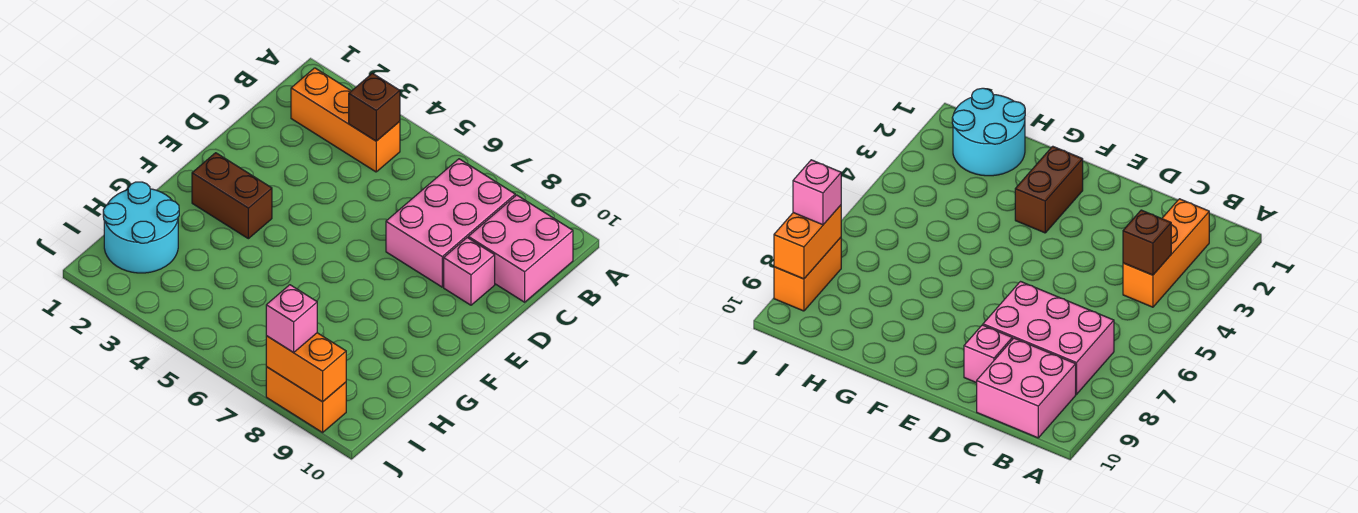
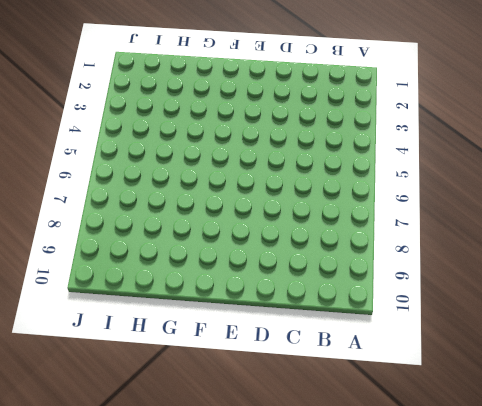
none -> orange 1x3 brick [291,68,400,172]
none -> pink 2x3 brick [386,159,515,287]

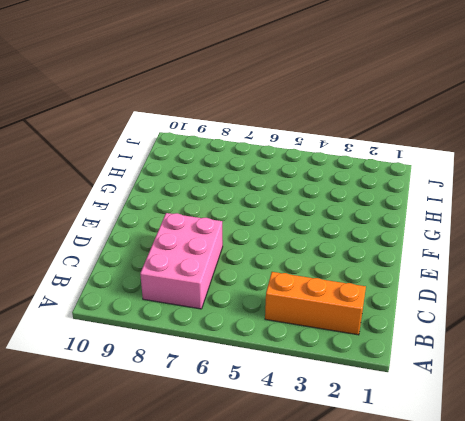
none -> pink 2x2 brick [468,195,573,302]
none -> pink 1x1 brick [444,238,495,305]

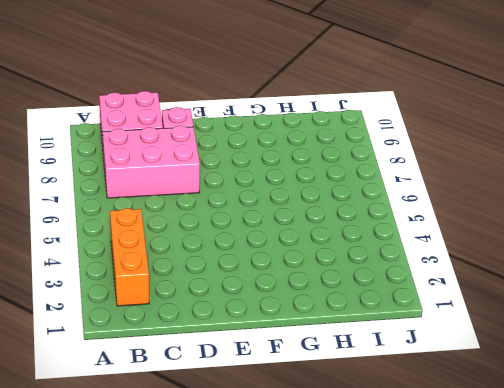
none -> brown 1x2 brick [192,153,272,239]
none -> cyan 2x2 round brick [103,182,179,273]

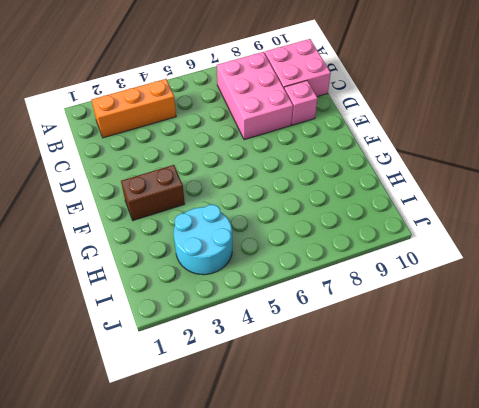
cyan 2x2 round brick [173,205,232,275] -> cyan 2x2 round brick moved to [103,182,179,273]
none -> orange 1x2 brick [266,367,346,432]
none -> brown 1x1 brick [349,73,400,141]

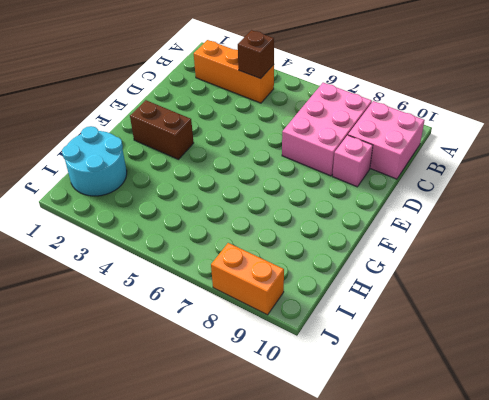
none -> orange 1x2 brick [266,333,346,402]
none -> pink 1x1 brick [266,285,317,353]

